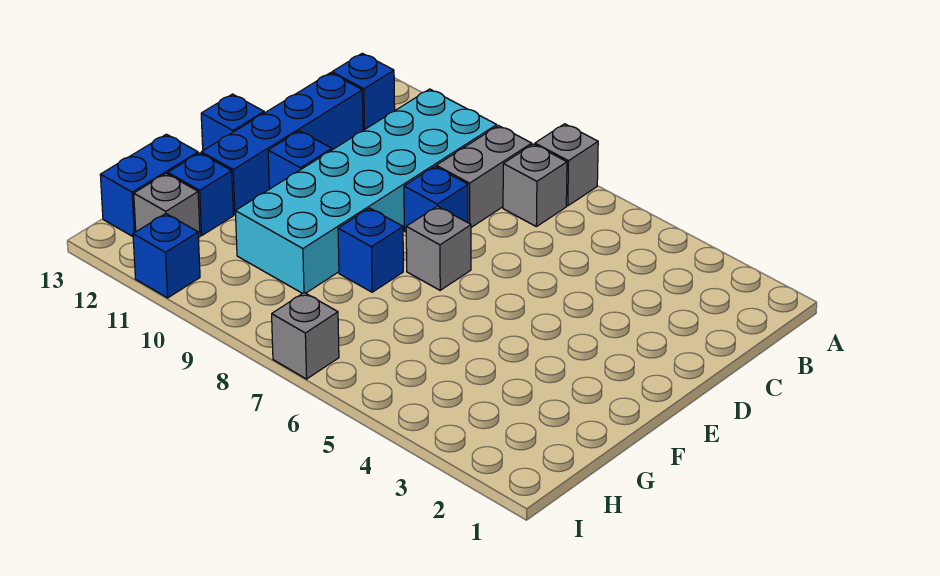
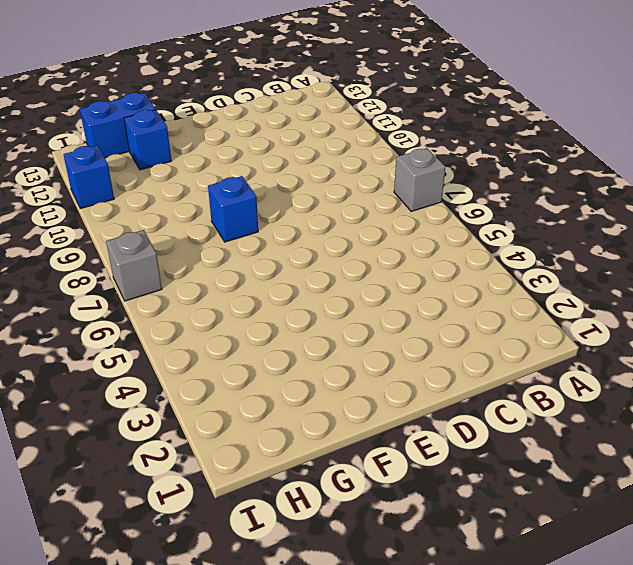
none -> grey 1x1 brick [503,144,567,227]
none -> grey 1x2 brick [436,126,532,227]
none -> cyan 2x6 brick [235,89,497,293]

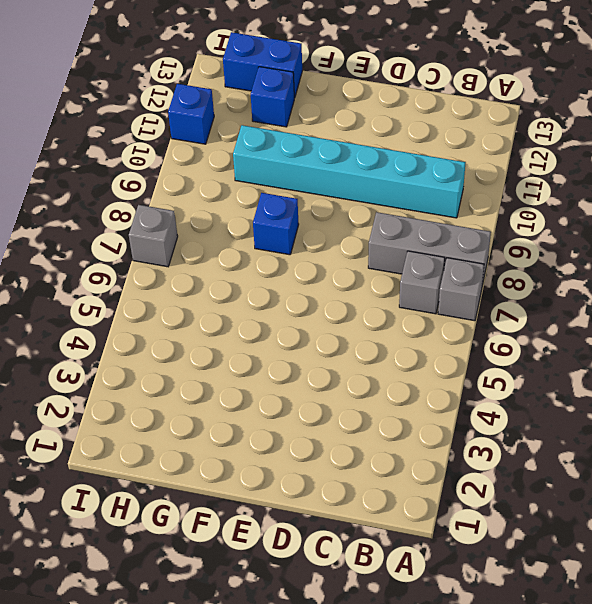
grey 1x3 brick [368,212,491,285] -> grey 1x2 brick [436,126,532,227]
cyan 1x6 brick [233,125,465,218] -> cyan 2x6 brick [235,89,497,293]
none -> blue 1x1 brick [332,53,395,130]
none -> blue 1x4 brick [201,73,363,215]
none -> blue 1x1 brick [404,166,468,232]

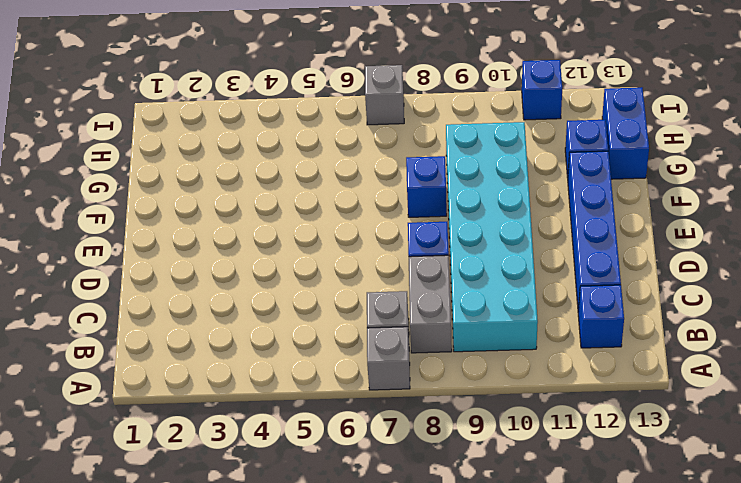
none -> grey 1x1 brick [406,206,471,290]
none -> blue 1x1 brick [268,131,332,189]
none -> blue 1x1 brick [201,94,264,150]

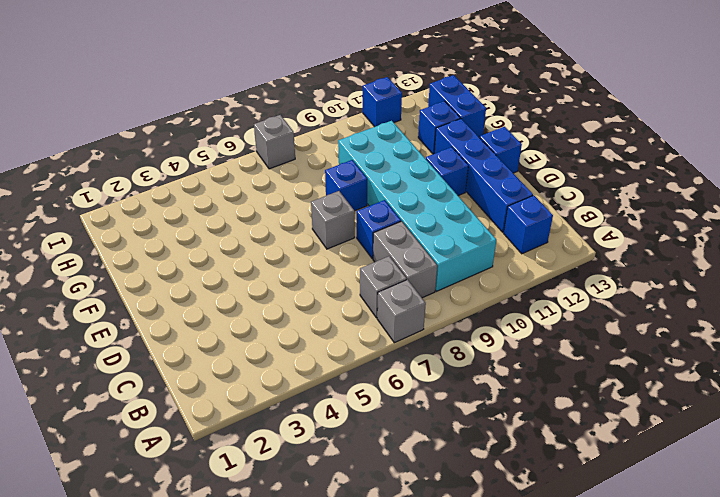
none -> grey 1x1 brick [134,174,200,238]

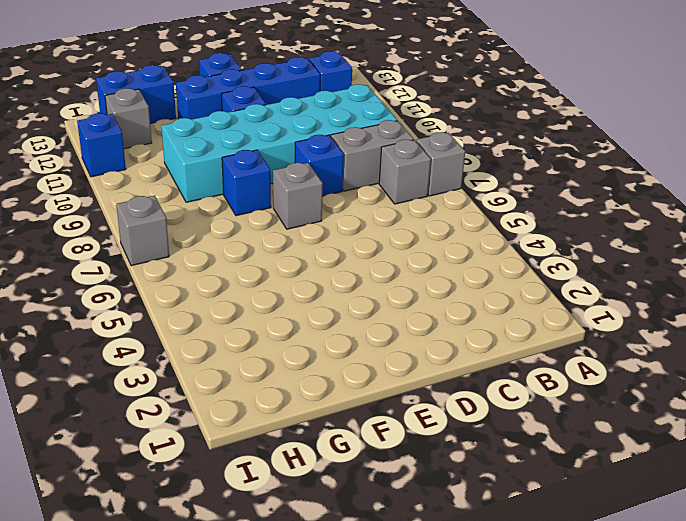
none -> blue 1x1 brick [168,153,233,236]

